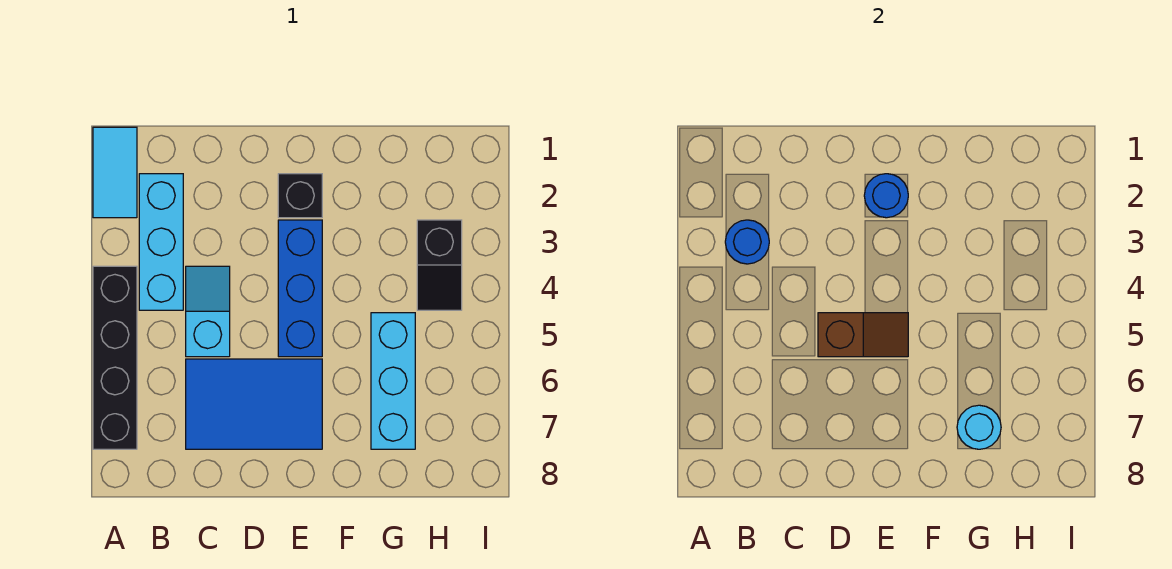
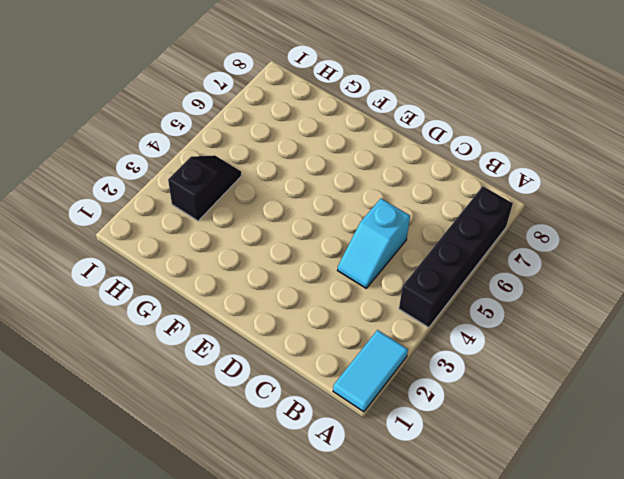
none -> cyan 1x3 brick [139,174,183,310]
none -> blue 2x3 tile [186,359,322,449]
none -> black 1x1 brick [278,174,322,218]

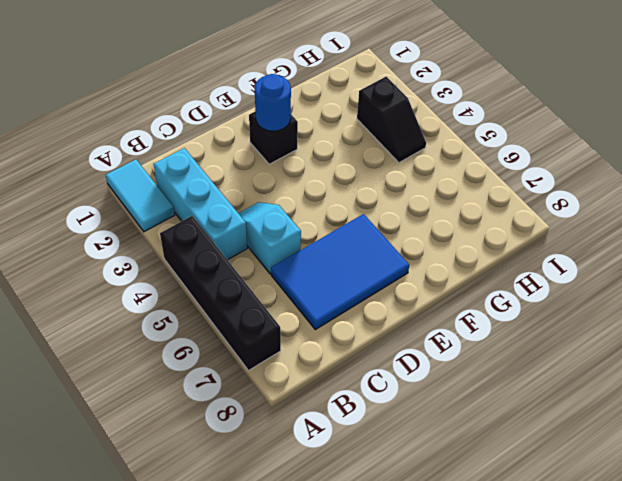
none -> blue 1x3 brick [278,220,322,357]
none -> cyan 1x3 brick [371,313,415,449]
none -> blue 1x1 round brick [725,220,769,264]

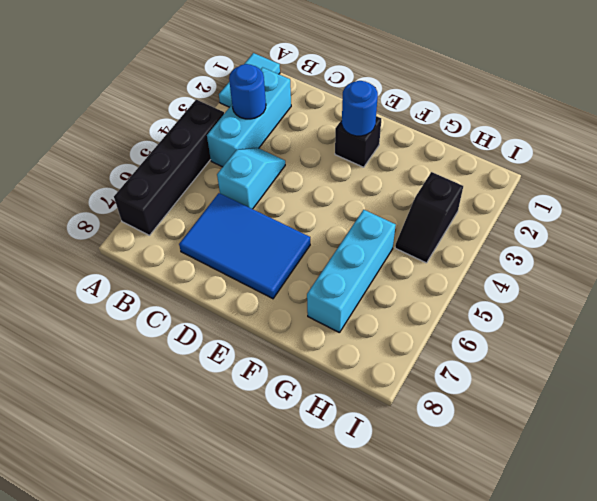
none -> blue 1x3 brick [278,220,322,357]
none -> brown 1x2 slope [818,313,908,357]
none -> cyan 1x1 round brick [957,405,1001,449]

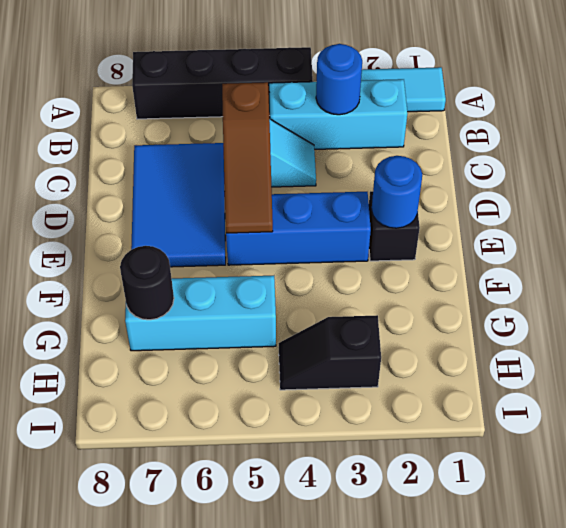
brown 1x3 slope [222,82,273,233] -> brown 1x2 slope [818,313,908,357]
black 1x1 round brick [120,246,174,320] -> cyan 1x1 round brick [957,405,1001,449]

